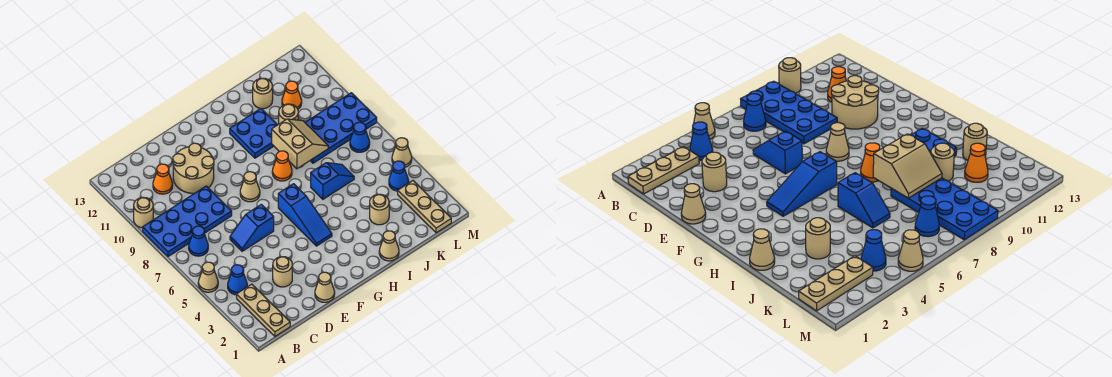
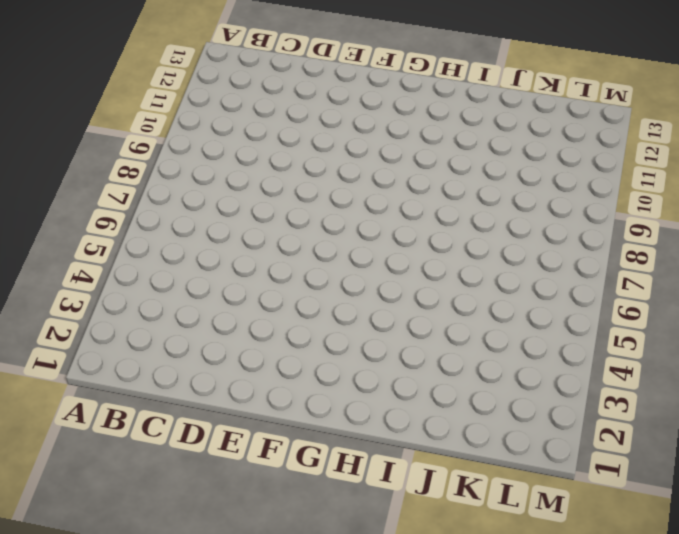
none -> tan 1x1 cone [198,262,218,292]
none -> blue 2x4 plate [143,186,232,257]
none -> tan 1x1 round brick [134,197,153,228]

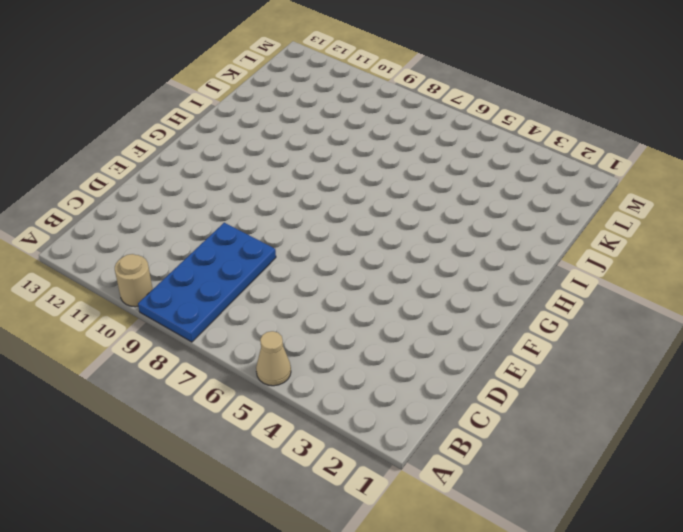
none -> tan 1x3 plate [237,284,290,336]
none -> blue 1x1 cone [228,265,247,295]
none -> blue 1x1 cone [189,226,208,256]

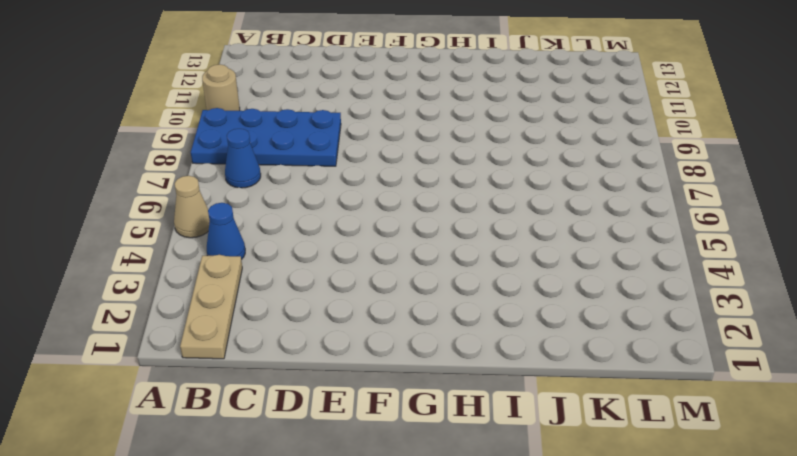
none -> orange 1x1 cone [153,164,173,194]
none -> tan 1x1 round brick [273,257,292,287]
none -> blue 1x2 slope [230,204,274,251]

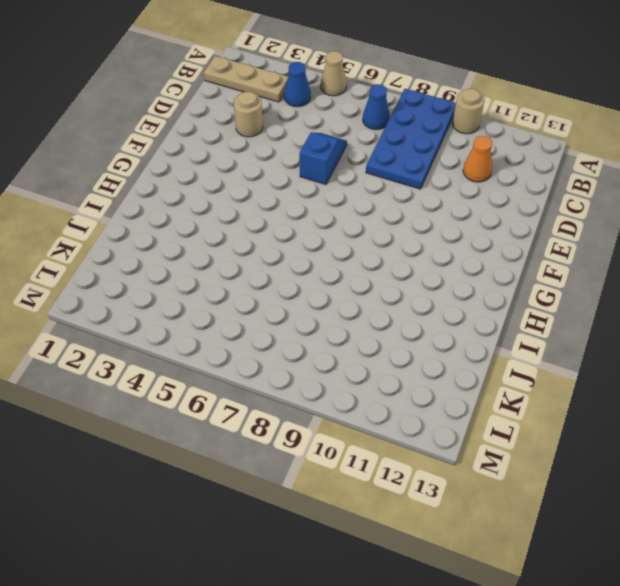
none -> tan 2x2 round brick [173,143,214,193]
none -> tan 1x1 cone [315,272,335,302]
none -> tan 1x1 cone [240,172,260,202]

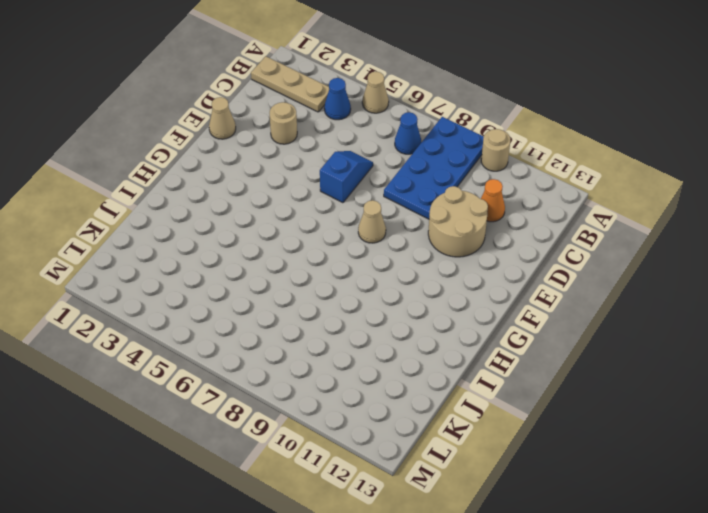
none -> blue 1x3 slope [278,184,332,246]
none -> orange 1x1 cone [272,151,292,181]
none -> blue 2x2 plate [230,109,277,158]

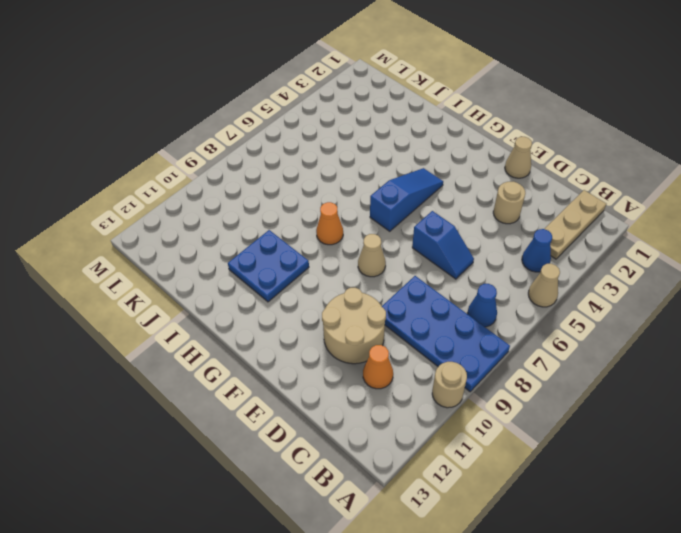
none -> tan 1x1 cone [379,231,399,261]
none -> blue 1x2 slope [311,163,354,199]
none -> tan 1x1 round brick [370,194,389,225]

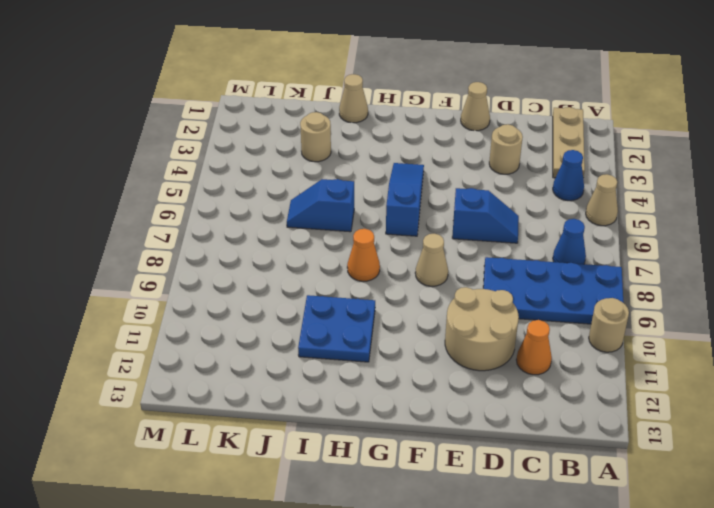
none -> blue 2x4 plate [305,93,377,163]
none -> tan 1x1 round brick [279,104,298,124]
none -> tan 1x1 round brick [253,78,273,109]

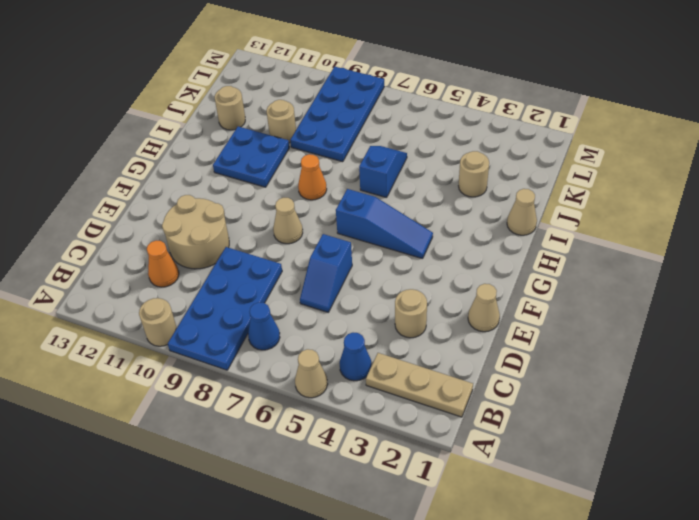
none -> orange 1x1 cone [282,81,302,109]
none -> tan 1x3 plate [398,181,451,233]
none -> blue 1x1 cone [389,161,409,191]

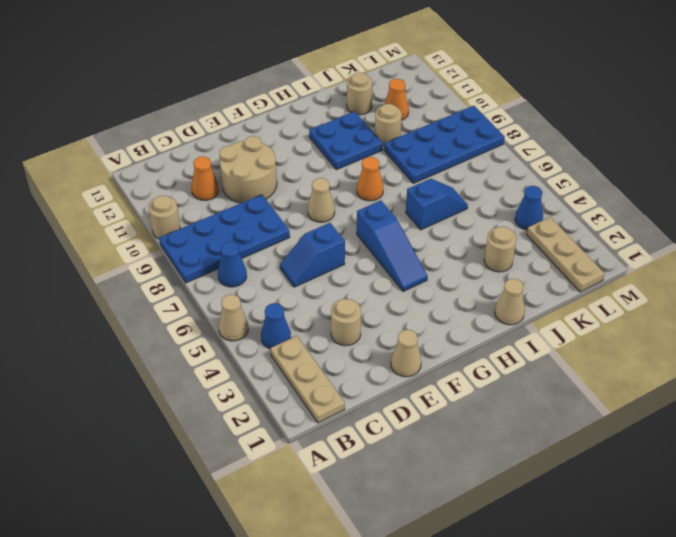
none -> blue 1x1 cone [350,122,370,152]
none -> tan 1x1 cone [392,138,412,167]
none -> tan 2x2 slope [272,119,328,169]

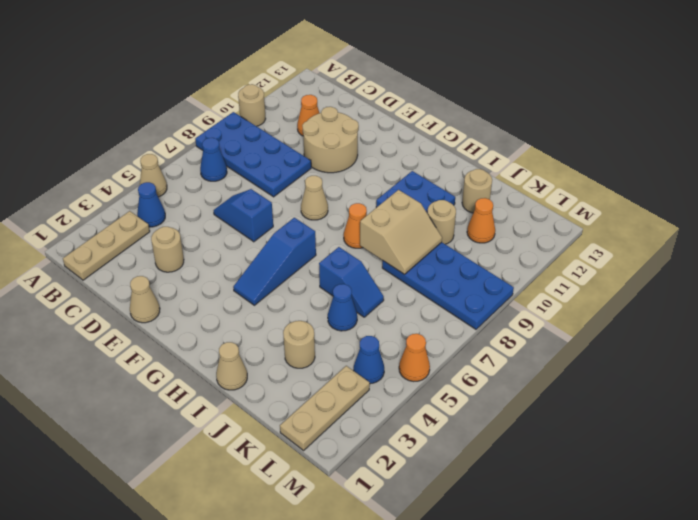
blue 1x1 cone [328,284,357,331] -> blue 1x1 cone moved to [350,122,370,152]
orange 1x1 cone [399,334,430,381] -> tan 1x1 cone [392,138,412,167]

